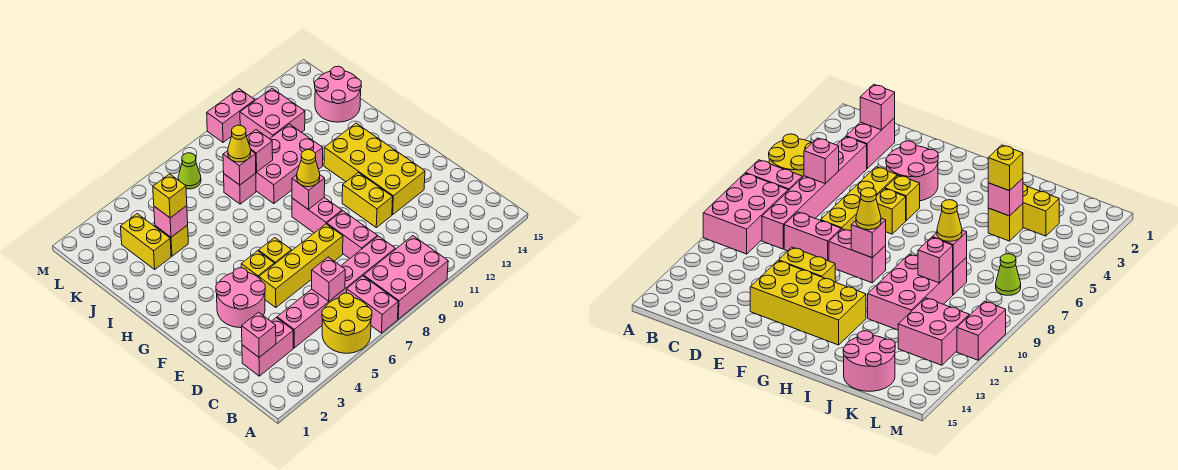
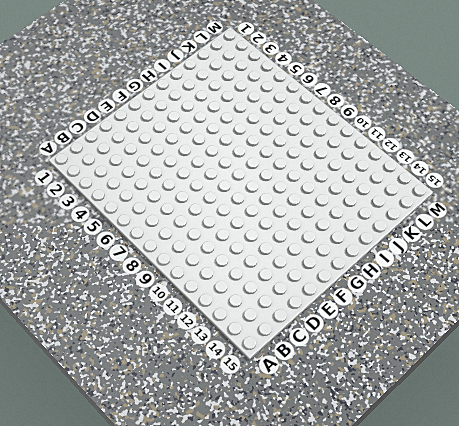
none -> yellow 2x2 round brick [322,293,372,353]
none -> pink 1x2 brick [347,276,398,333]
none -> pink 2x3 brick [364,236,448,319]
none -> pink 1x2 brick [242,318,293,376]

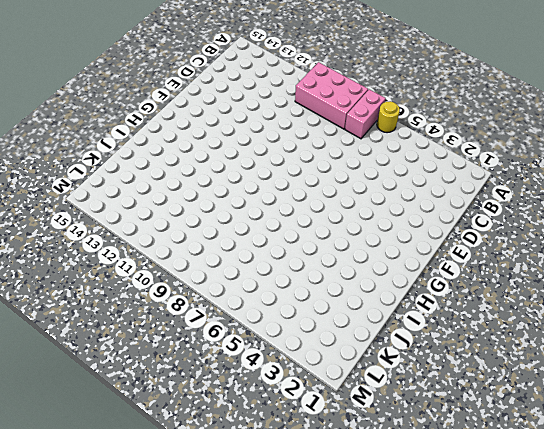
yellow 1x1 round brick [377,101,400,133] -> yellow 2x2 round brick [322,293,372,353]
none -> pink 1x2 brick [242,318,293,376]
none -> pink 1x6 brick [277,236,395,348]
none -> pink 1x2 brick [327,211,377,259]
none -> pink 2x2 round brick [216,268,265,328]

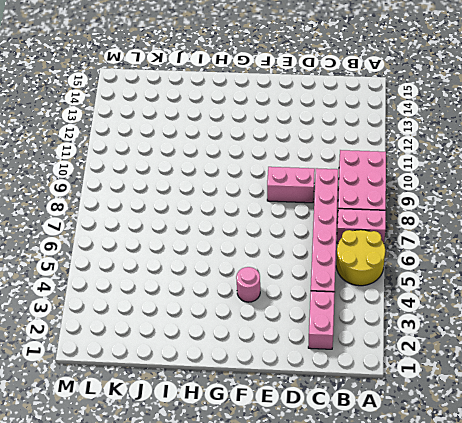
pink 1x1 round brick [236,267,260,302] -> pink 2x2 round brick [216,268,265,328]
none -> yellow 1x4 brick [259,224,343,308]
none -> yellow 1x2 brick [342,173,393,228]
none -> yellow 2x4 brick [324,123,425,215]
none -> yellow 1x1 brick [241,251,274,278]

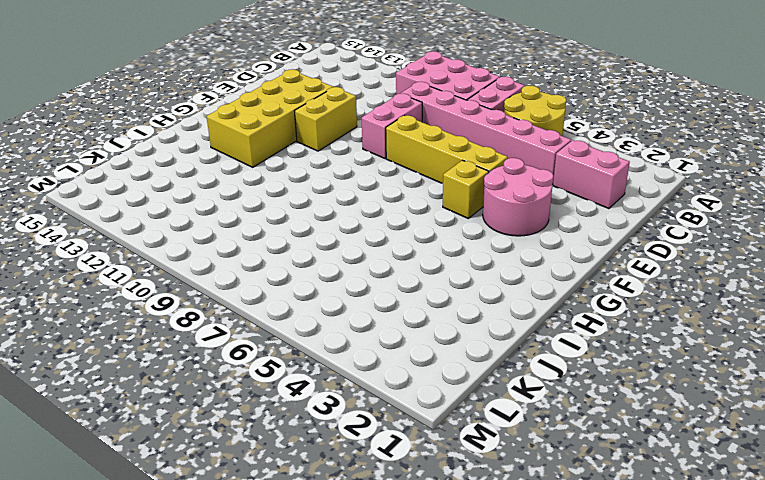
none -> yellow 1x1 brick [259,238,292,264]
none -> pink 1x2 brick [292,198,342,233]
none -> pink 2x3 brick [256,124,323,204]
none -> yellow 1x2 brick [121,214,171,269]

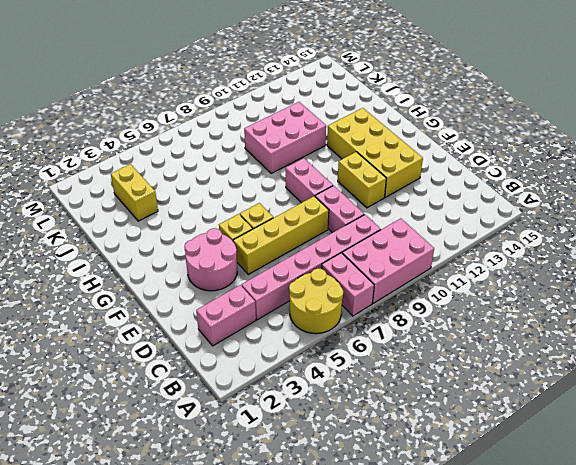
none -> yellow 1x1 brick [155,225,188,256]
none -> pink 1x1 brick [224,173,256,204]
none -> pink 2x2 round brick [315,66,361,122]
none -> pink 2x2 brick [240,88,305,139]

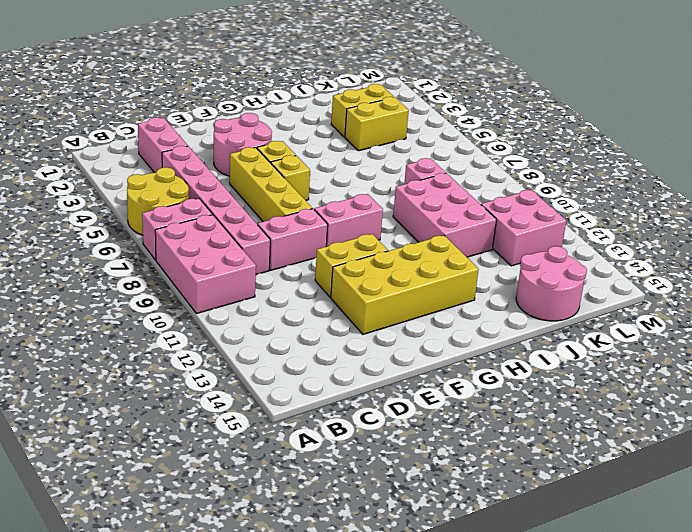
yellow 1x2 brick [345,97,409,151] -> yellow 1x1 brick [155,225,188,256]
none -> lime 1x1 cone [178,153,201,189]
none -> pink 1x2 brick [207,89,255,142]
none -> pink 1x1 brick [242,312,276,357]
none -> pink 1x1 brick [312,257,345,301]

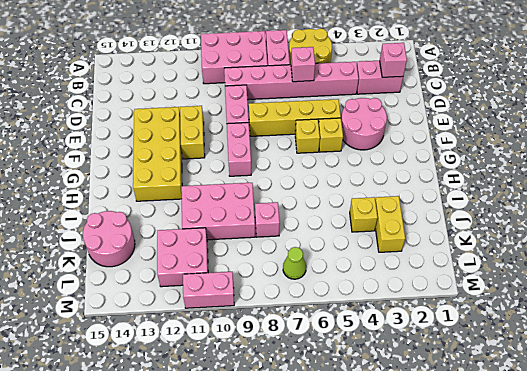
none -> pink 1x1 brick [292,175,325,209]
none -> pink 1x1 brick [154,206,188,237]
none -> pink 1x1 brick [223,151,256,185]
none -> pink 1x1 brick [247,130,273,172]

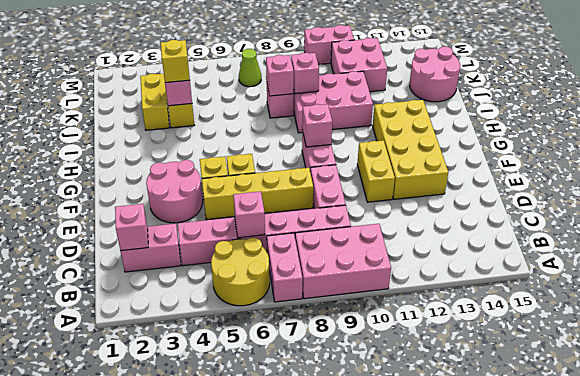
none -> yellow 1x1 cone [297,150,320,187]
none -> yellow 1x1 cone [228,125,251,162]

